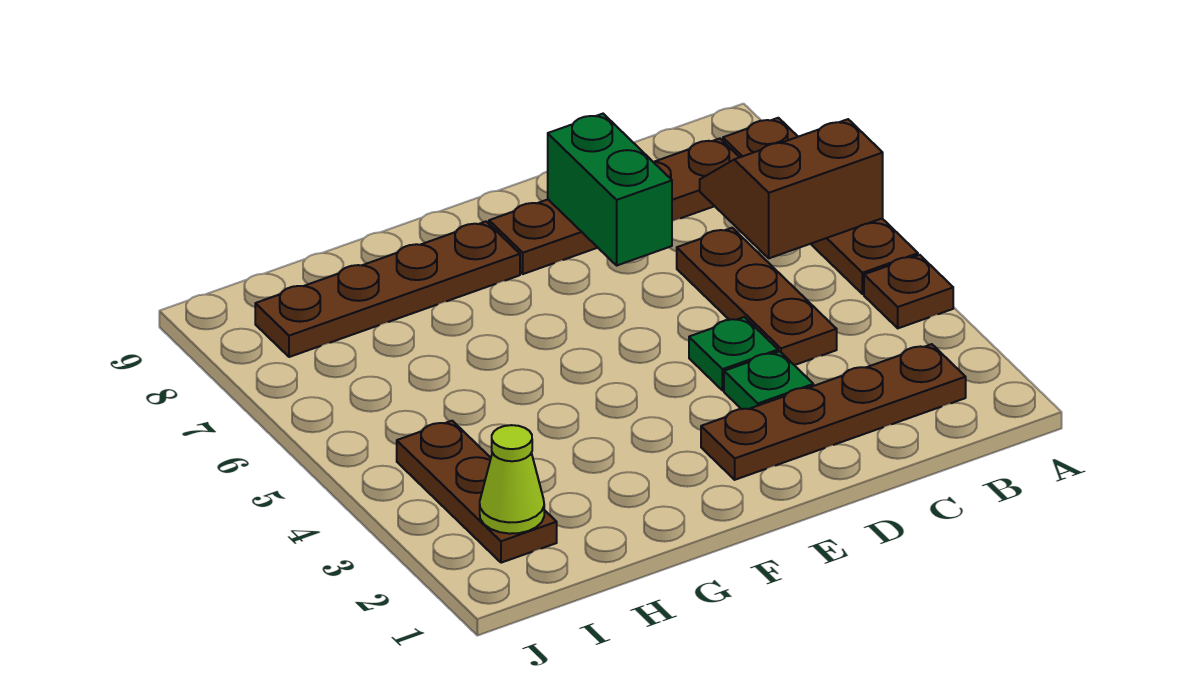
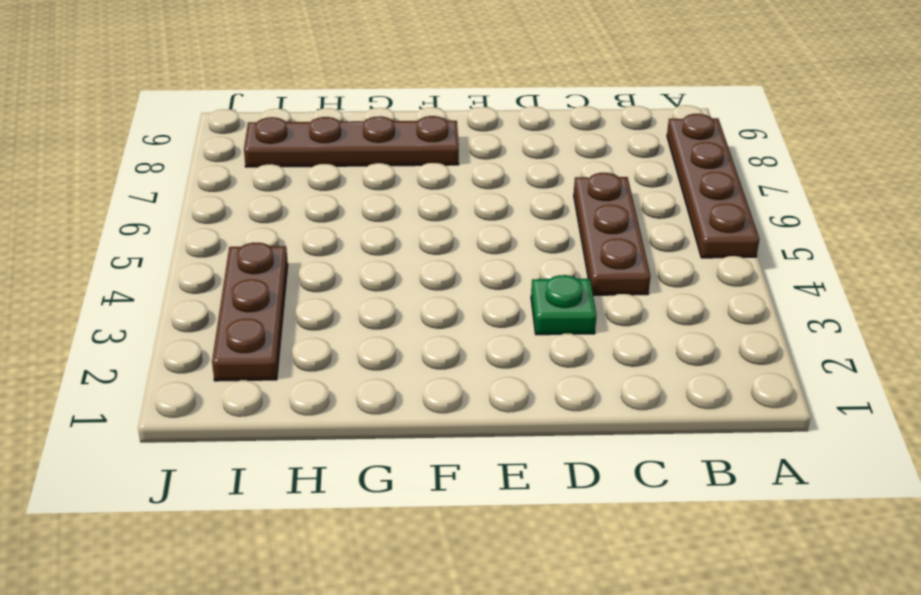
none -> brown 1x1 plate [864,255,953,328]
none -> brown 1x4 plate [701,344,966,480]
none -> brown 1x4 plate [489,139,739,274]

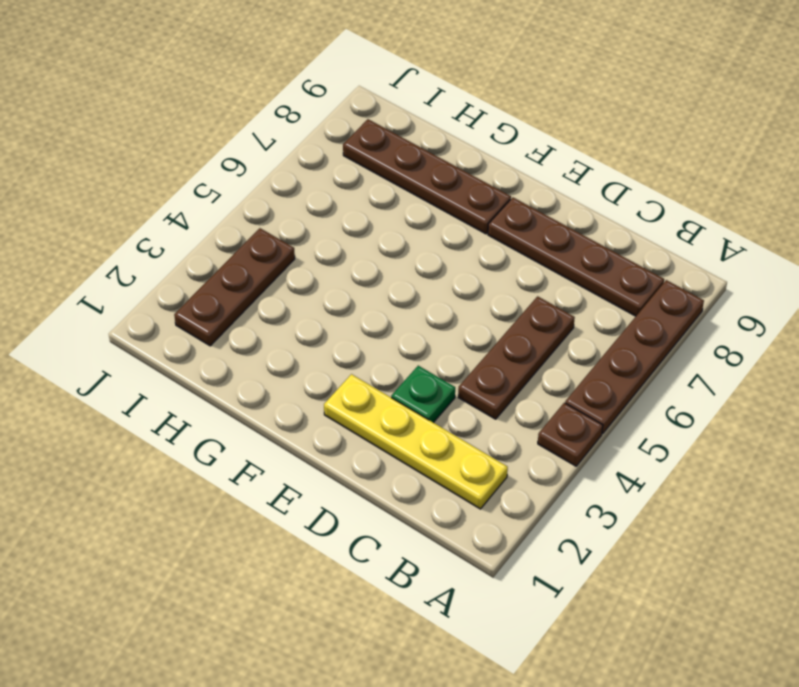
yellow 1x4 plate [324,374,508,509] -> brown 1x4 plate [701,344,966,480]
none -> green 1x1 plate [689,317,778,391]
none -> brown 2x2 slope [700,119,883,258]
none -> green 1x2 brick [548,114,672,265]

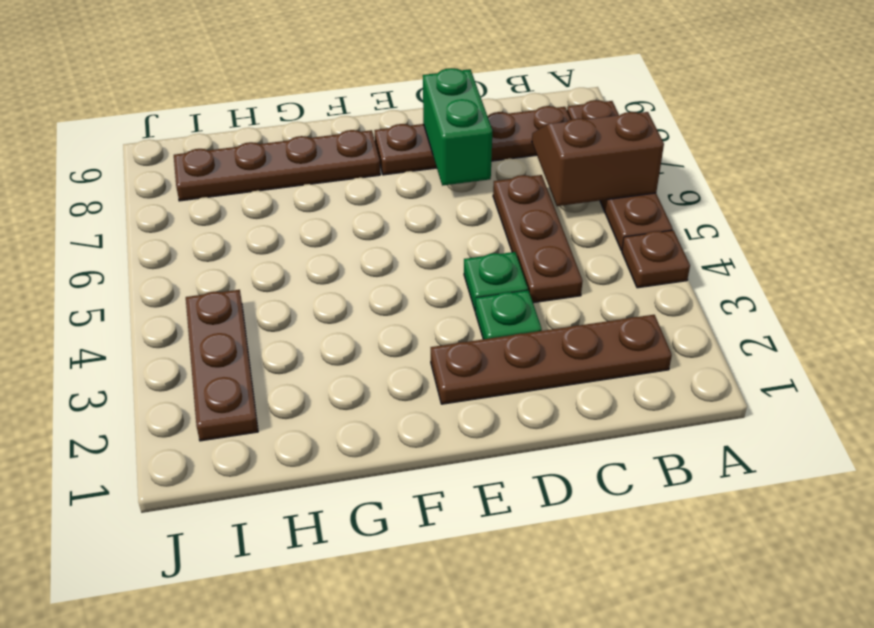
none -> lime 1x1 cone [480,425,544,534]

